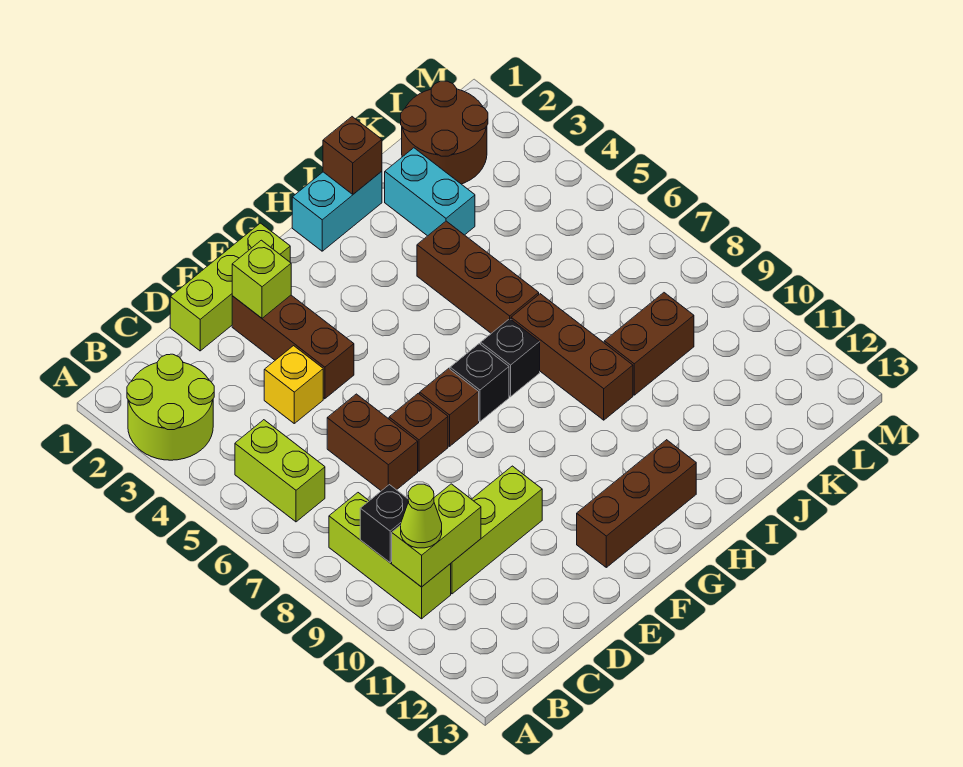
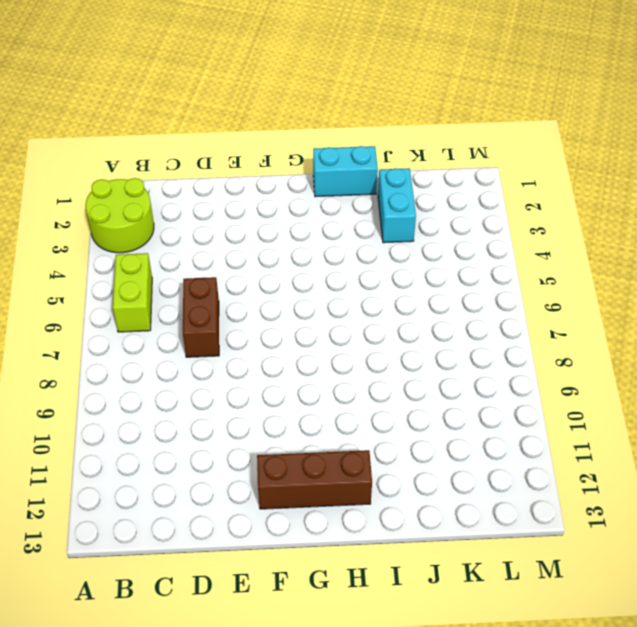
none -> lime 1x3 brick [329,493,451,619]
none -> lime 1x3 brick [451,466,542,594]
none -> lime 1x3 brick [170,223,290,351]

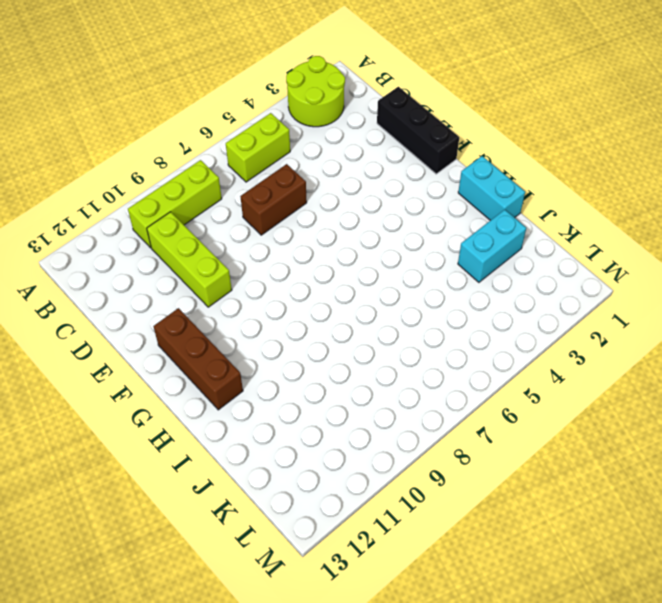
black 1x3 brick [377,87,459,174] -> lime 1x3 brick [170,223,290,351]
none -> yellow 1x1 brick [264,346,323,423]
none -> brown 1x3 brick [232,295,354,399]
none -> brown 1x1 brick [389,393,448,471]

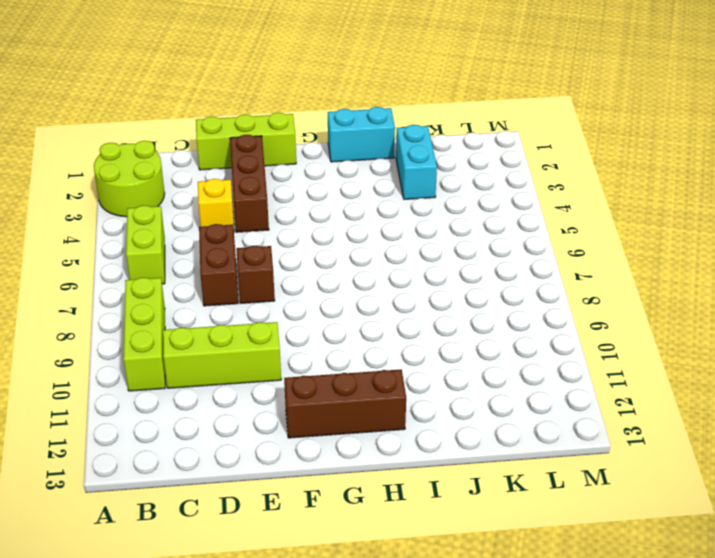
none -> brown 1x1 brick [420,368,479,446]
none -> black 1x1 brick [450,344,509,421]
none -> black 1x1 brick [481,319,540,397]

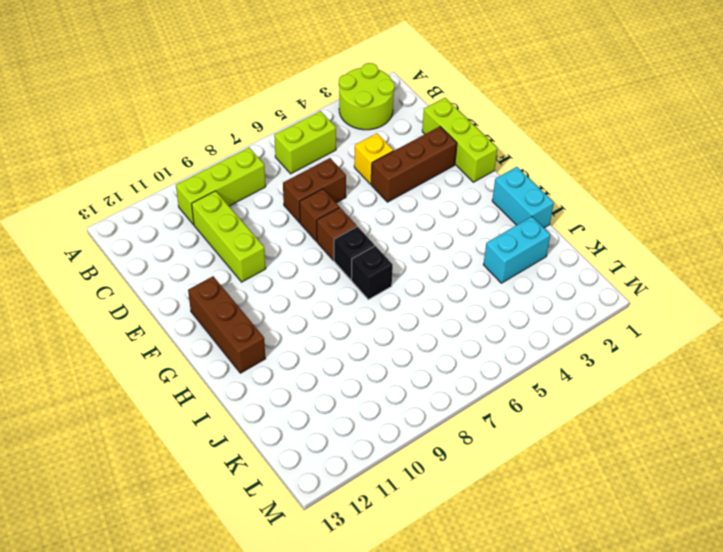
none -> brown 1x3 brick [417,221,539,333]
none -> brown 1x3 brick [511,294,633,420]
none -> brown 1x2 brick [604,293,694,395]

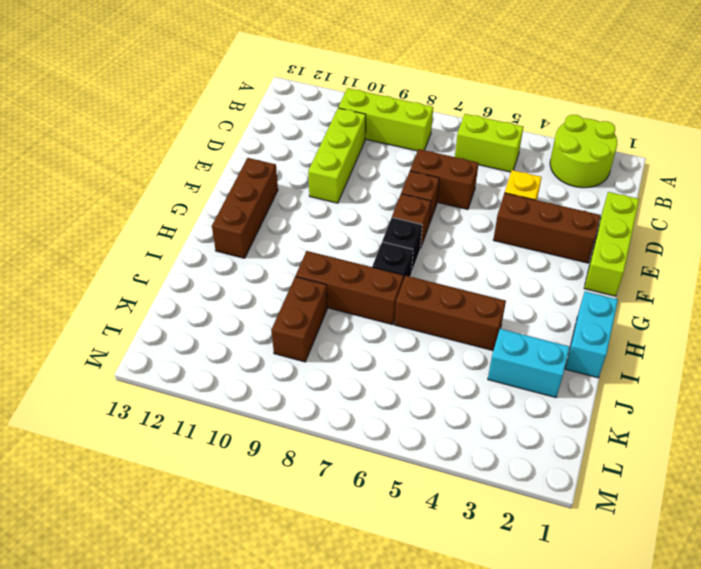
none -> brown 2x2 round brick [401,81,488,184]
none -> black 1x1 brick [360,485,409,562]
none -> lime 1x2 brick [392,484,481,587]

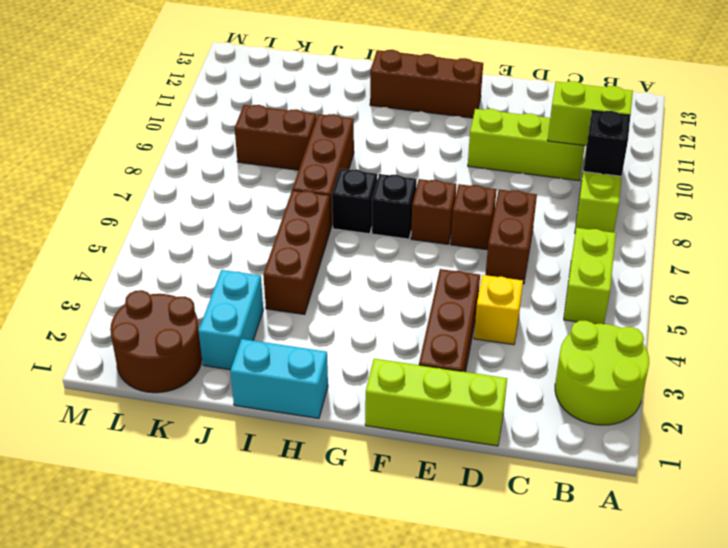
none -> lime 1x1 brick [232,240,291,318]
none -> brown 1x1 brick [323,117,382,194]
none -> lime 1x1 cone [401,484,442,548]

